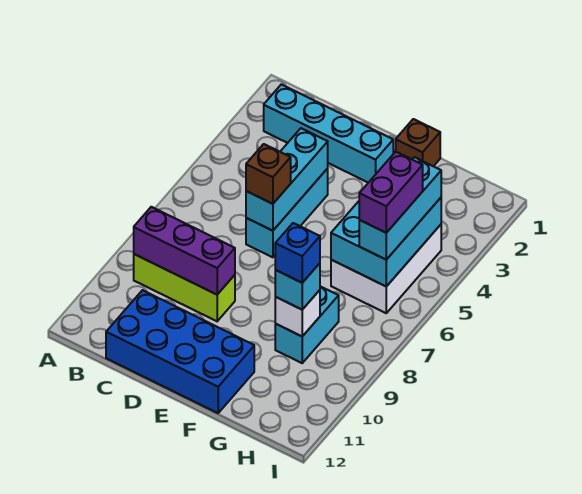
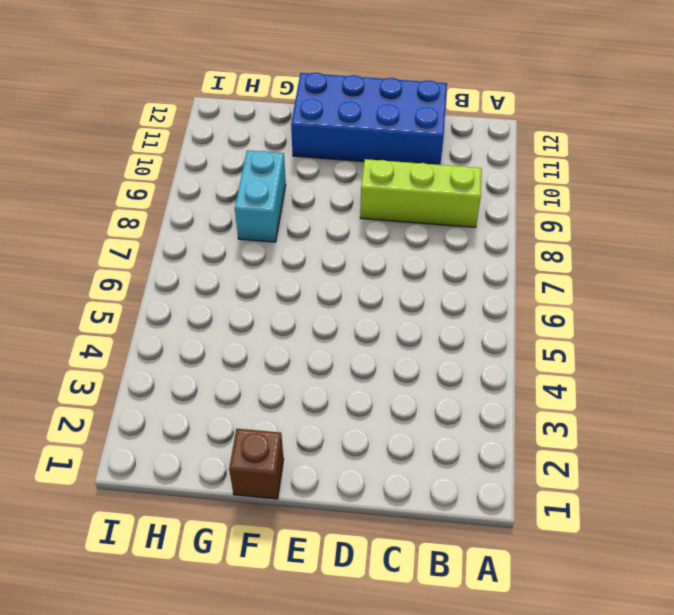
none -> cyan 1x4 brick [264,84,393,183]
none -> cyan 1x3 brick [246,169,328,257]
none -> white 2x3 brick [331,225,441,313]

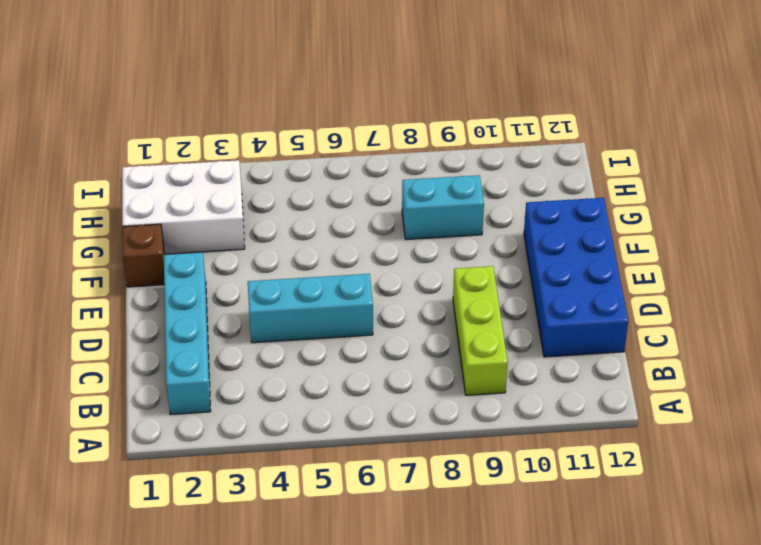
white 2x3 brick [122,160,245,254] -> white 2x3 brick moved to [331,225,441,313]
none -> purple 1x3 brick [134,207,235,295]
none -> cyan 1x3 brick [246,128,328,231]
none -> cyan 2x3 brick [331,198,441,286]

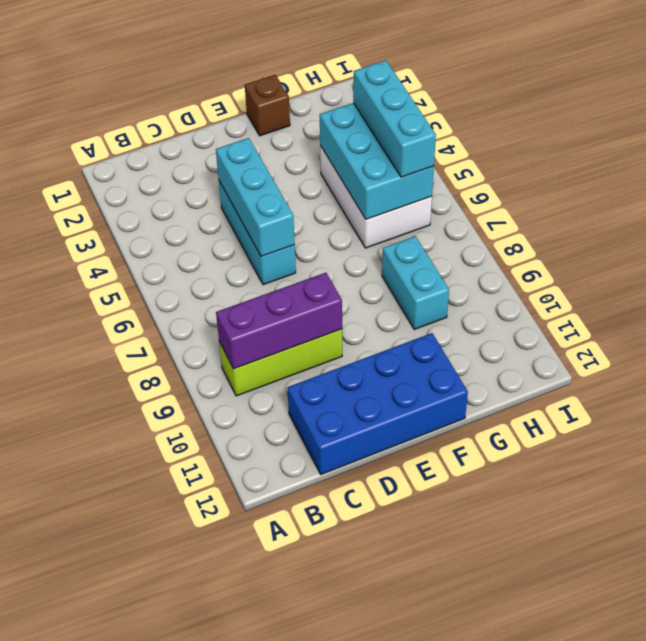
none -> cyan 1x4 brick [264,84,393,183]
none -> white 1x1 brick [275,290,320,336]
none -> brown 1x1 brick [246,144,291,204]

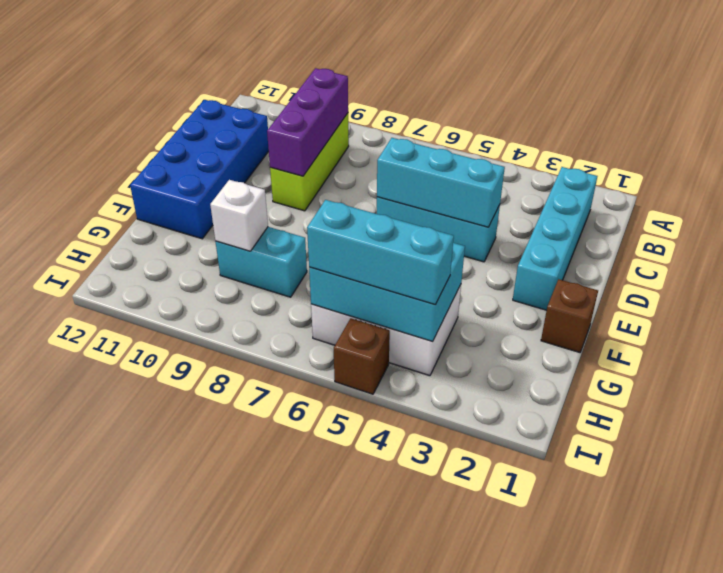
brown 1x1 brick [334,318,390,394] -> brown 1x1 brick moved to [246,144,291,204]
none -> cyan 1x1 brick [275,263,320,310]
none -> blue 1x1 brick [275,223,320,283]
none -> purple 1x2 brick [359,152,423,233]

